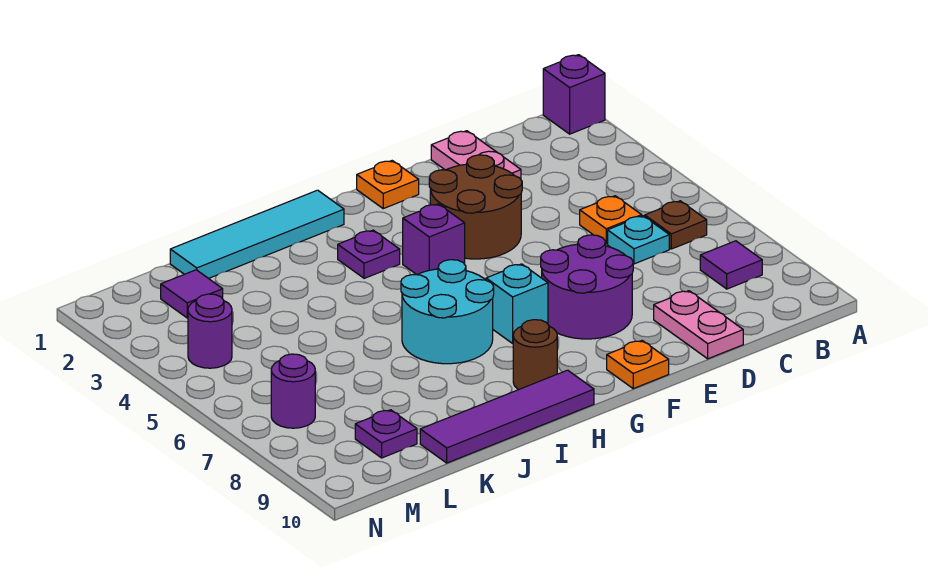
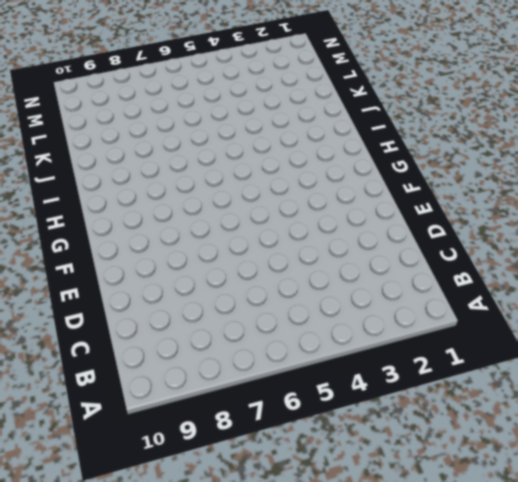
none -> purple 1x1 brick [543,55,605,134]
none -> brown 1x1 plate [645,201,707,249]
none -> purple 1x1 tile [700,241,762,289]

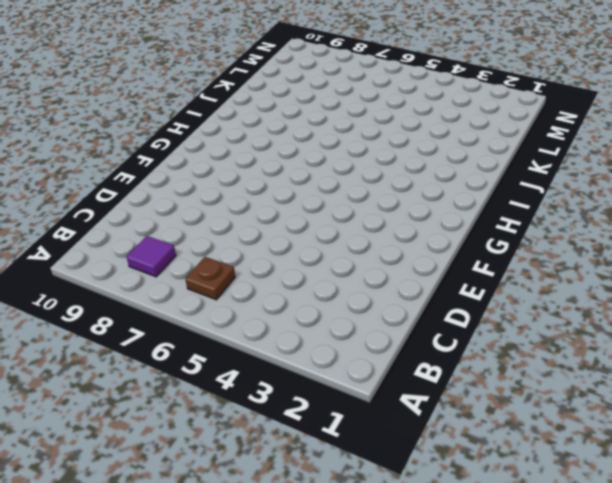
none -> purple 1x1 brick [543,55,605,134]
none -> orange 1x1 plate [580,196,642,244]
none -> cyan 1x1 plate [608,216,669,264]

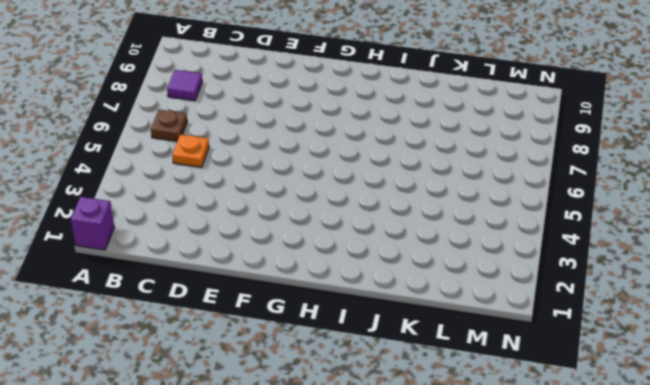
none -> cyan 1x1 plate [608,216,669,264]
none -> pink 1x2 plate [431,131,521,179]
none -> pink 1x2 plate [654,291,743,359]

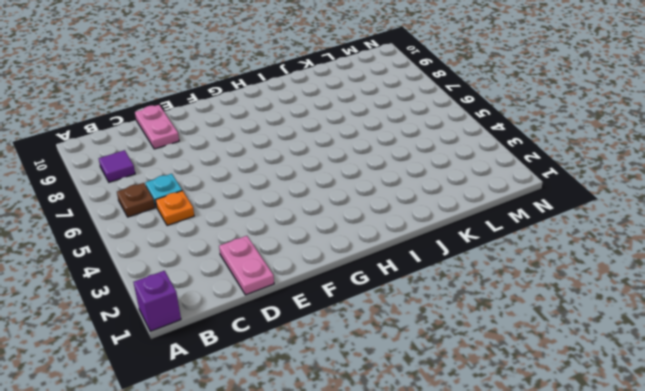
none -> brown 2x2 round brick [429,155,522,259]
none -> purple 2x2 round brick [541,235,633,339]
none -> orange 1x1 plate [357,161,419,209]

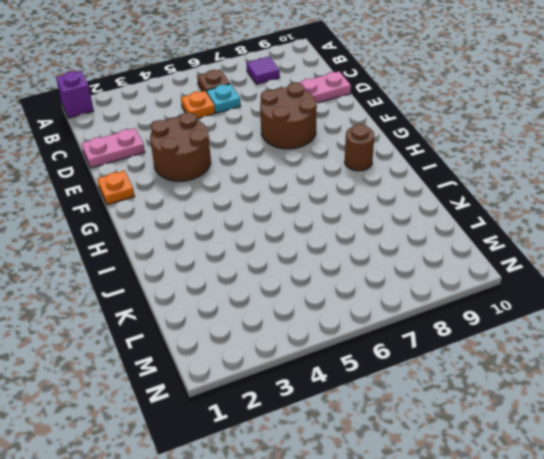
brown 2x2 round brick [260,83,317,149] -> purple 2x2 round brick [541,235,633,339]
none -> orange 1x1 plate [607,341,669,389]
none -> purple 1x1 brick [403,204,465,275]
none -> cyan 1x1 brick [486,264,548,343]

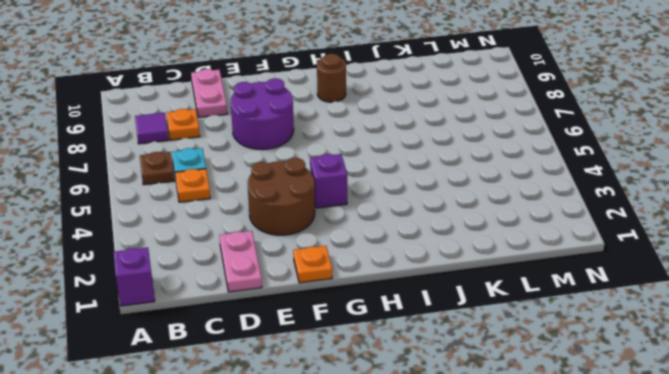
orange 1x1 plate [166,109,200,140] -> orange 1x1 plate moved to [607,341,669,389]
none -> cyan 1x1 brick [486,264,548,343]
none -> cyan 1x4 tile [170,190,344,279]
none -> purple 1x1 plate [338,230,400,278]

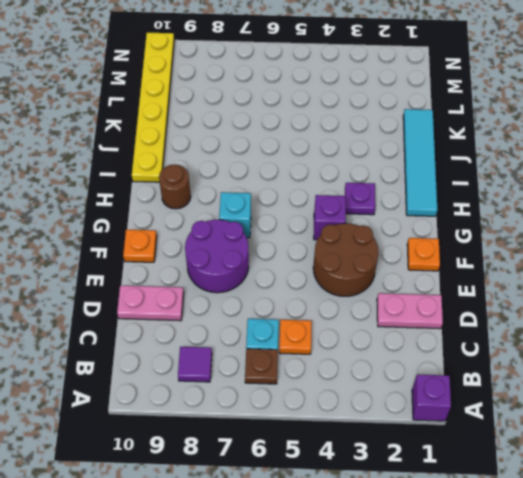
yellow 1x6 plate [132,33,174,182] -> purple 1x4 tile [420,370,594,463]
none -> cyan 2x2 round brick [401,260,494,364]
none -> purple 1x1 tile [161,270,223,318]
none -> purple 1x1 plate [355,410,417,458]

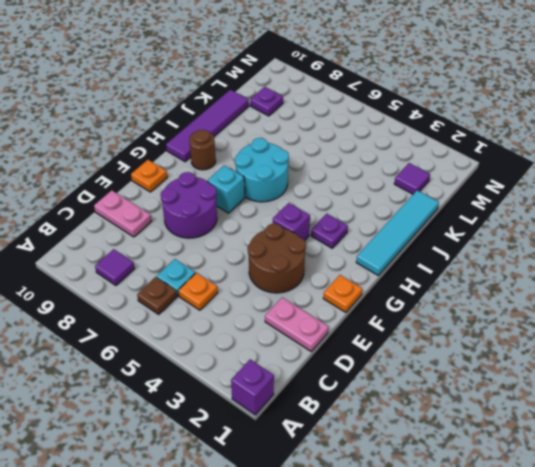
none -> purple 1x1 round brick [188,294,232,368]
none -> purple 1x1 round brick [271,354,315,428]

